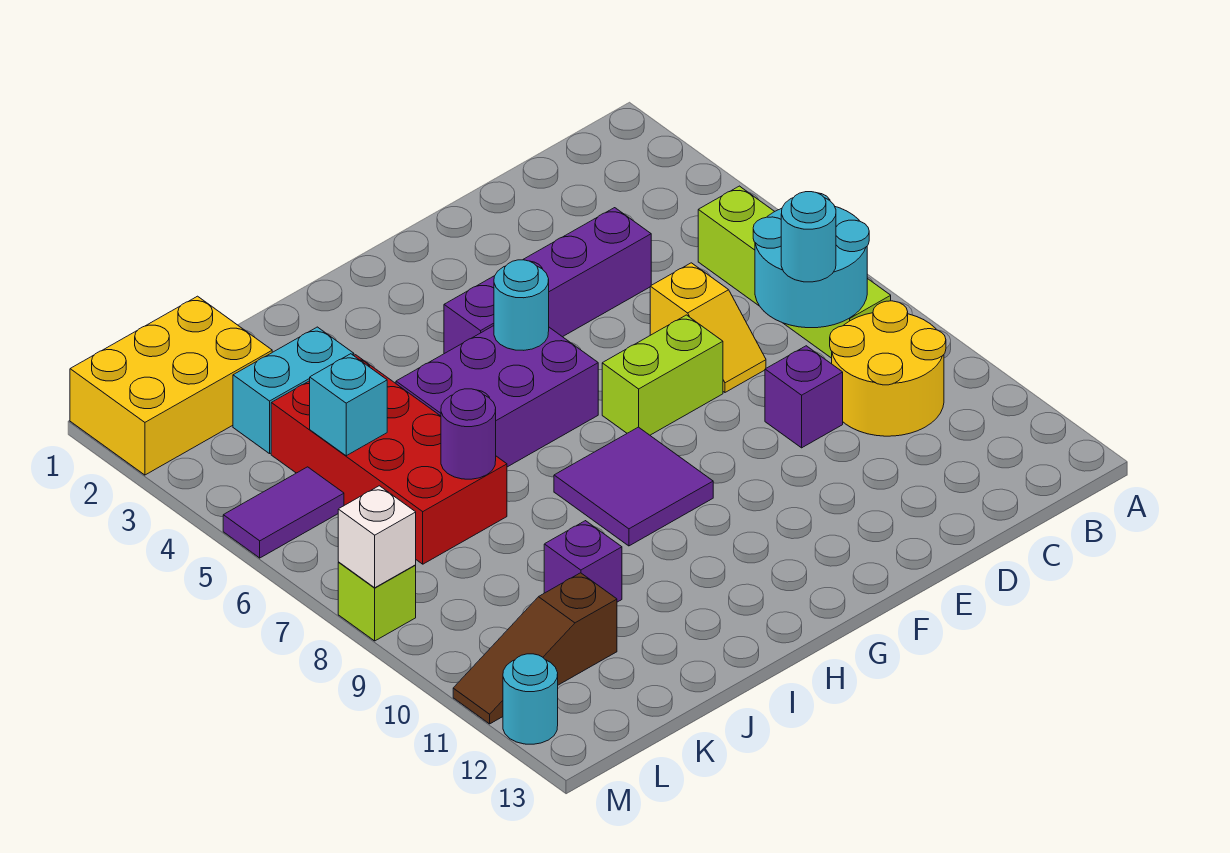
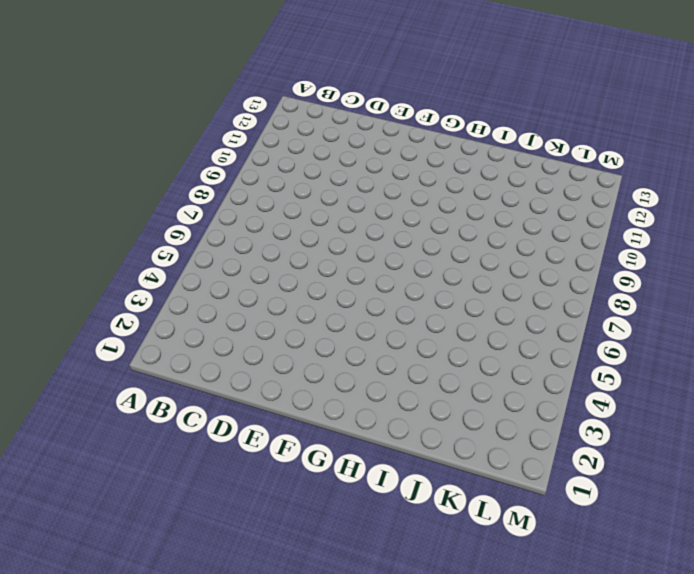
none -> lime 1x4 brick [698,186,891,358]
none -> yellow 2x2 round brick [830,301,946,436]
none -> purple 1x4 brick [444,208,651,354]

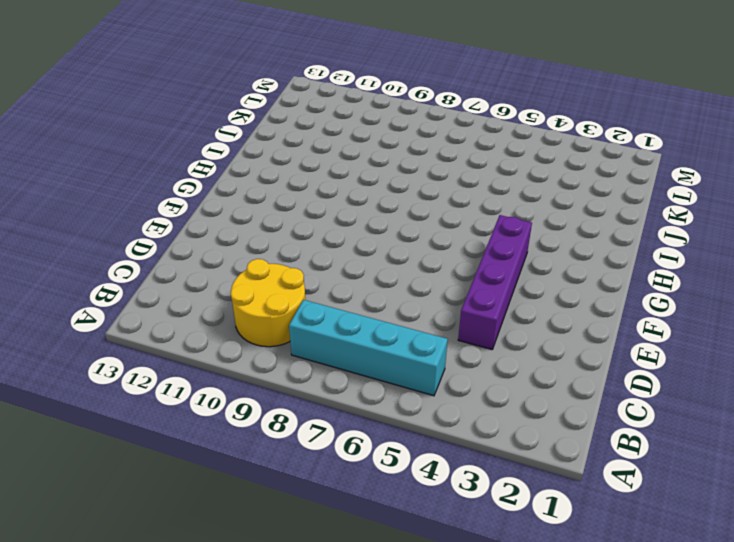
cyan 1x4 brick [289,300,448,396] -> lime 1x4 brick [698,186,891,358]
none -> yellow 1x2 slope [650,263,766,392]
none -> purple 1x1 brick [765,346,843,448]
none -> lime 1x2 brick [602,315,723,435]

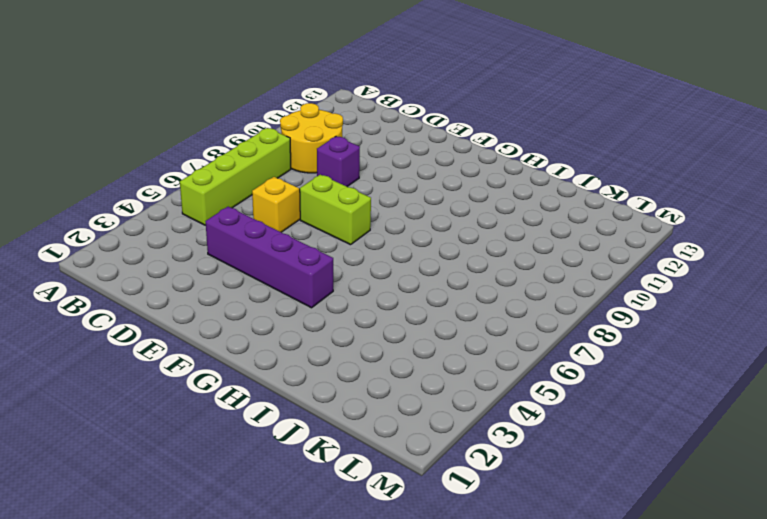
none -> purple 2x3 brick [396,326,598,467]
none -> purple 2x2 tile [554,427,713,546]
none -> cyan 1x2 brick [233,327,354,454]

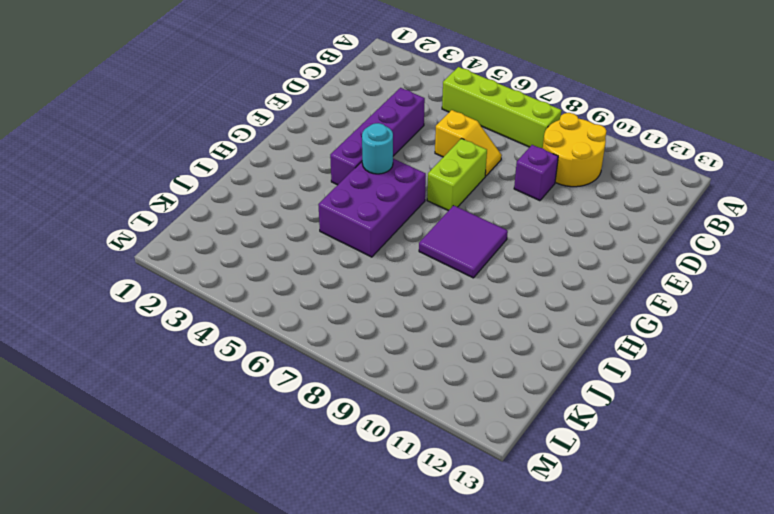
none -> cyan 1x2 brick [233,327,354,454]
none -> red 2x4 brick [271,355,507,564]
none -> purple 1x1 brick [544,521,622,602]

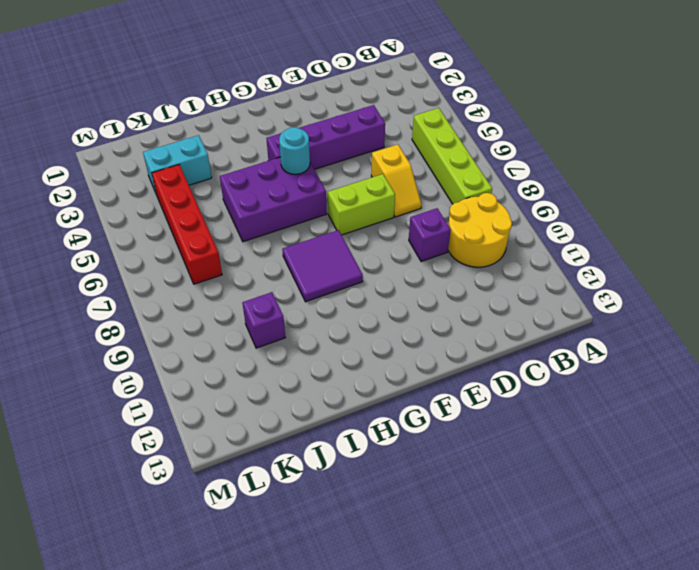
red 1x4 brick [152,165,222,284] -> red 2x4 brick [271,355,507,564]
none -> yellow 2x3 brick [70,296,272,475]
none -> brown 1x3 slope [453,573,617,724]
none -> purple 1x2 tile [223,467,344,558]

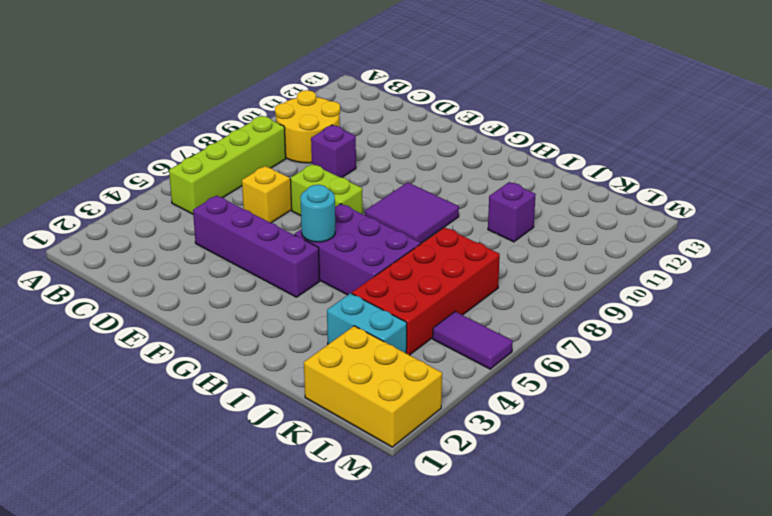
none -> brown 1x3 slope [453,573,617,724]
none -> lime 1x1 brick [338,562,416,641]
none -> cyan 1x1 round brick [503,654,558,744]

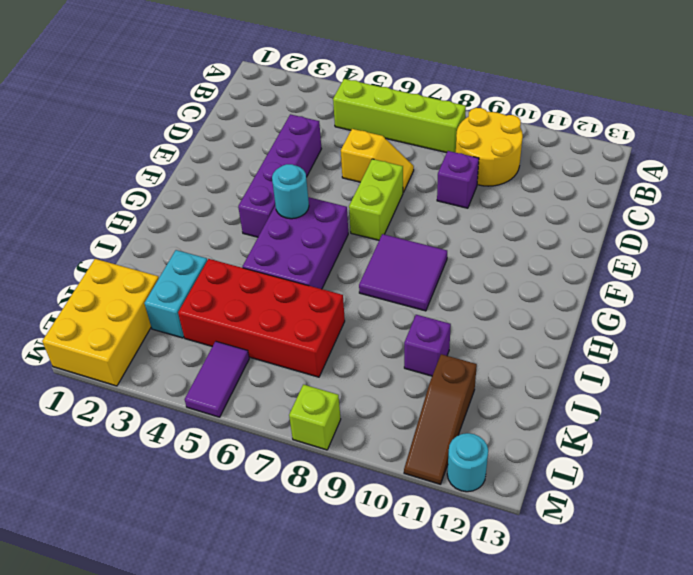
none -> cyan 2x2 round brick [753,193,869,328]
none -> purple 1x1 round brick [441,389,496,479]
none -> cyan 1x1 brick [310,354,387,456]

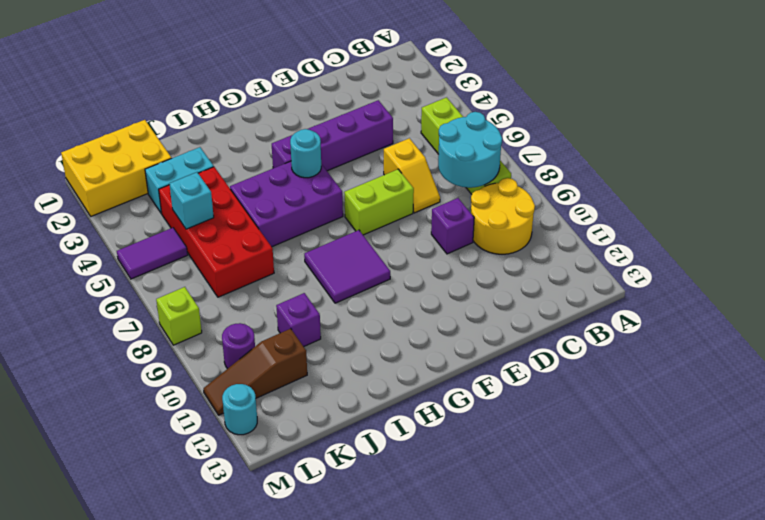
purple 1x1 round brick [222,323,255,369] -> purple 1x1 round brick moved to [441,389,496,479]
none -> white 1x1 brick [338,486,416,588]
none -> cyan 1x1 round brick [781,192,836,282]

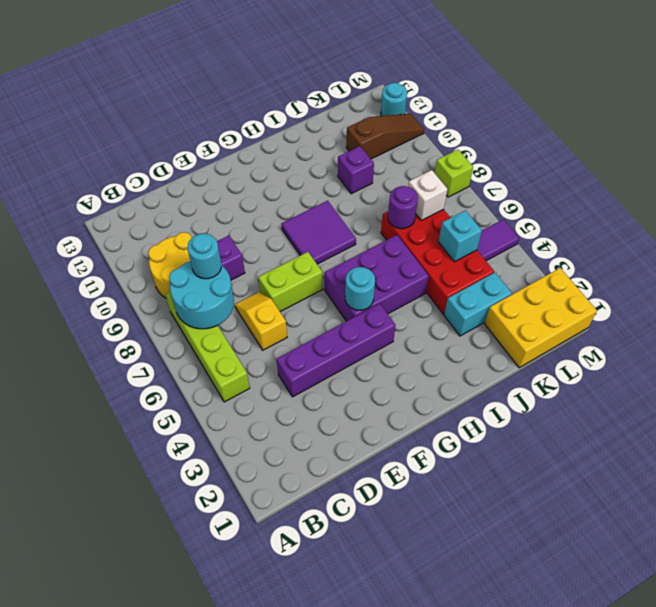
white 1x1 brick [408,170,447,220] -> white 1x1 brick moved to [338,486,416,588]

